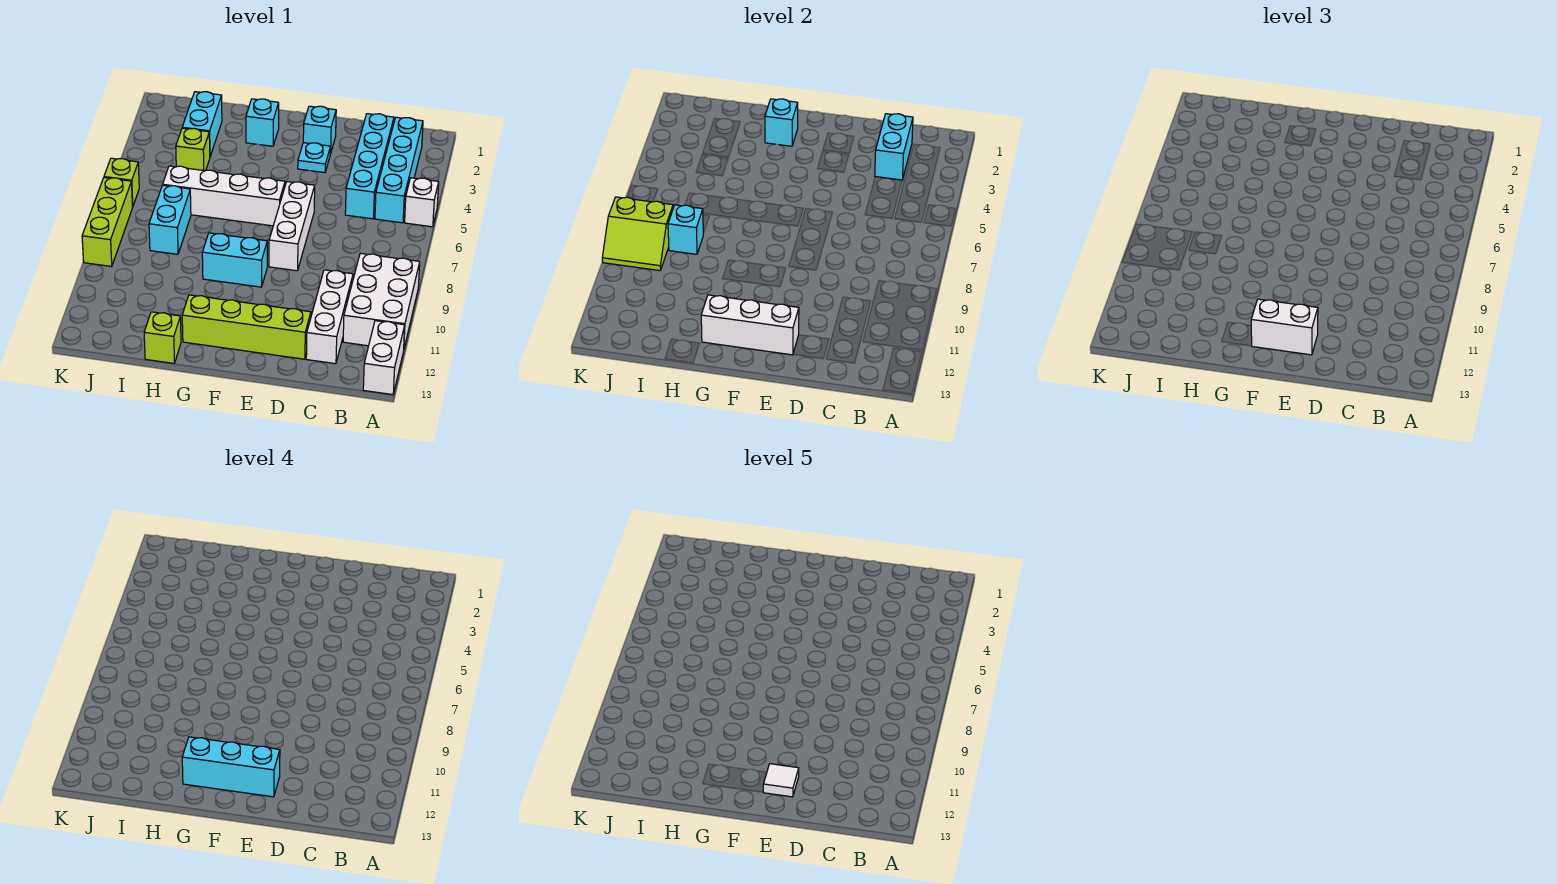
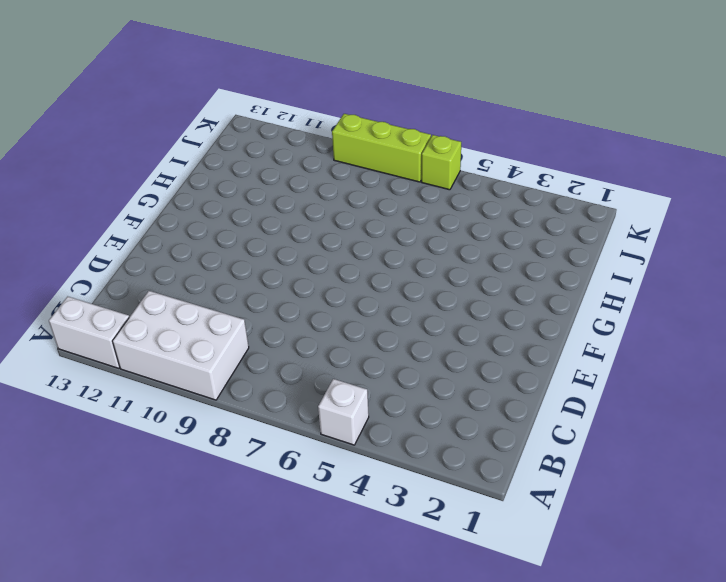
none -> cyan 1x4 brick [375,117,423,223]
none -> cyan 1x4 brick [345,114,394,219]
none -> white 1x3 brick [306,270,353,364]

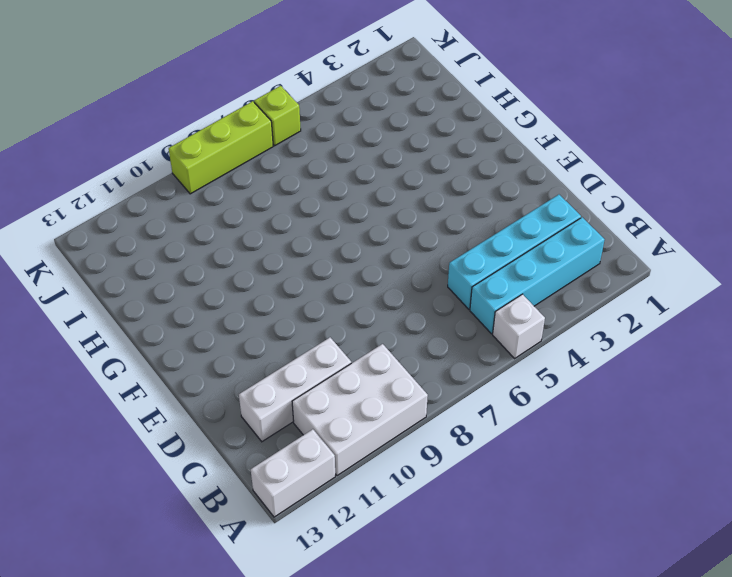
none -> lime 1x4 brick [182,295,311,359]
none -> cyan 1x1 brick [303,106,336,154]
none -> cyan 1x1 plate [298,143,331,173]

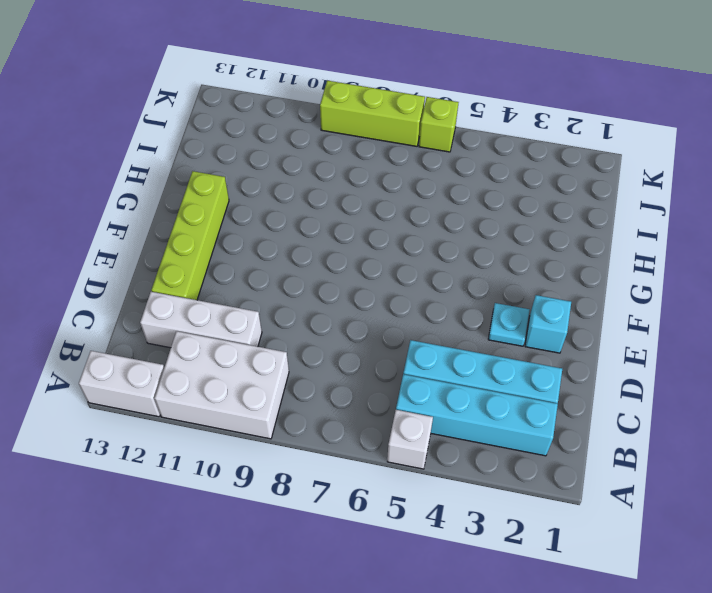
none -> white 1x3 brick [269,182,315,271]
none -> white 1x4 brick [163,166,285,226]
none -> cyan 1x2 brick [202,233,267,287]

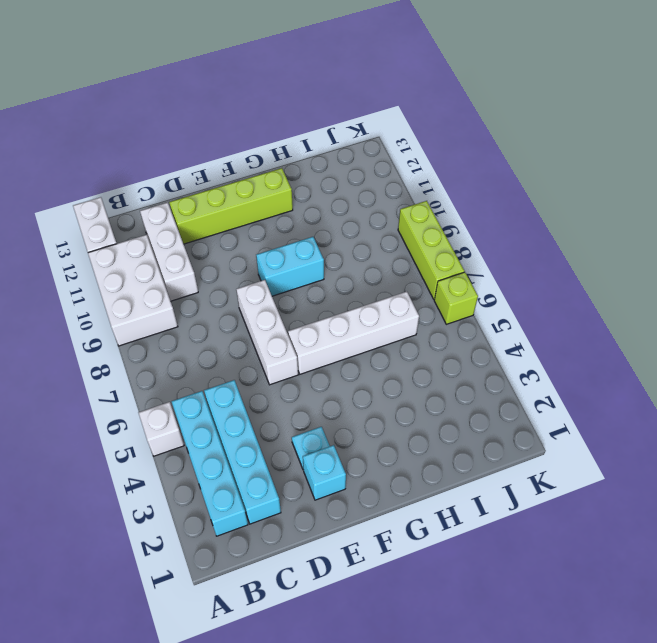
none -> cyan 1x1 brick [246,99,279,146]
none -> lime 1x1 brick [144,312,181,363]
none -> cyan 1x2 brick [182,92,222,156]

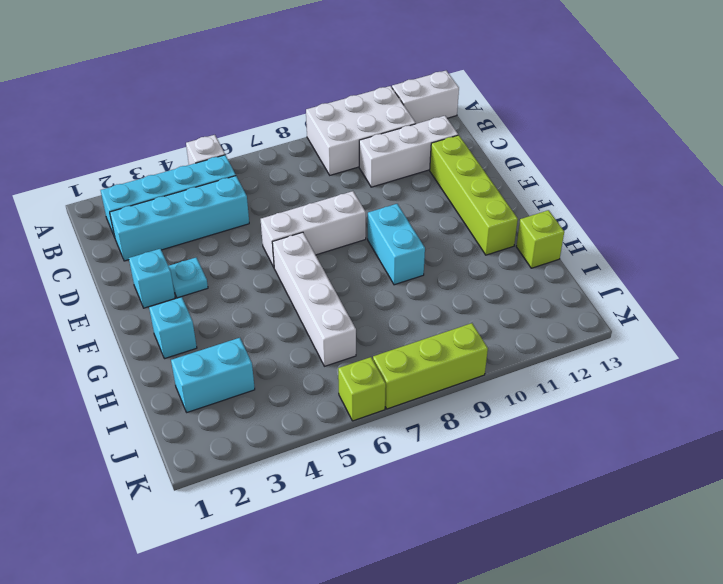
none -> lime 1x1 brick [176,128,210,171]
none -> cyan 1x2 brick [149,185,191,254]
none -> cyan 1x2 brick [875,114,913,180]

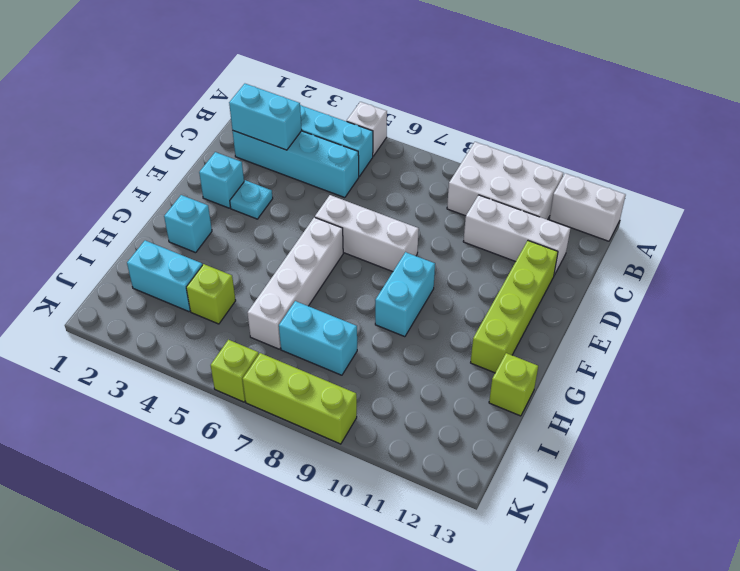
none -> white 1x3 brick [701,295,799,355]
none -> cyan 1x1 brick [765,99,798,146]
none -> cyan 1x1 brick [668,205,703,254]

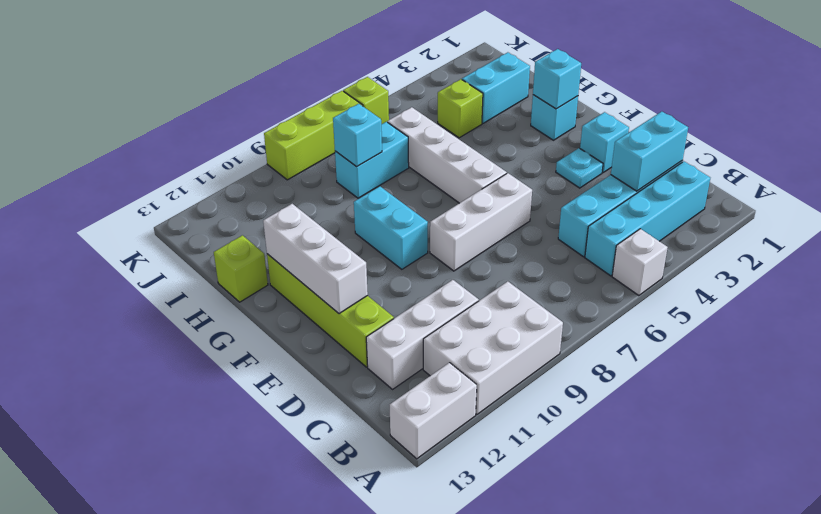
none -> lime 2x2 slope [602,197,673,271]
none -> white 1x2 brick [1251,299,1318,355]
none -> cyan 1x3 brick [182,737,280,797]

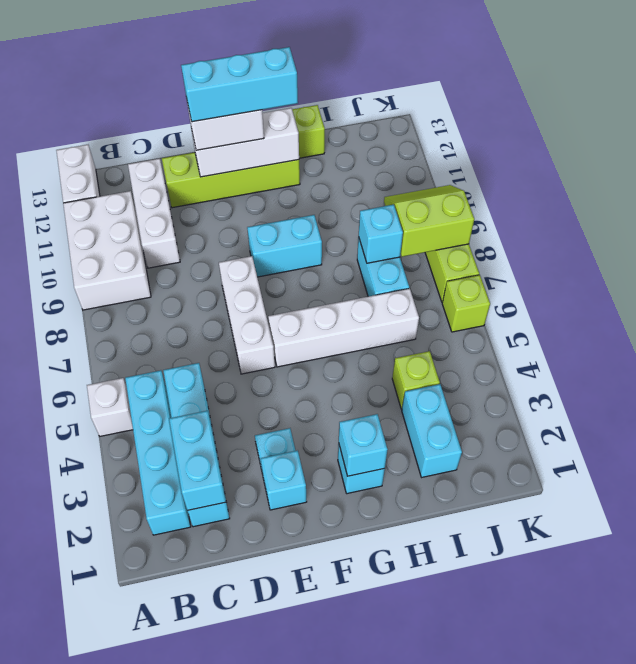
none -> white 1x1 tile [763,764,799,797]

